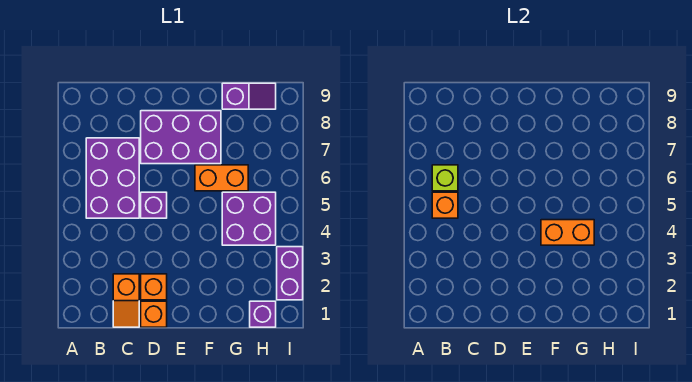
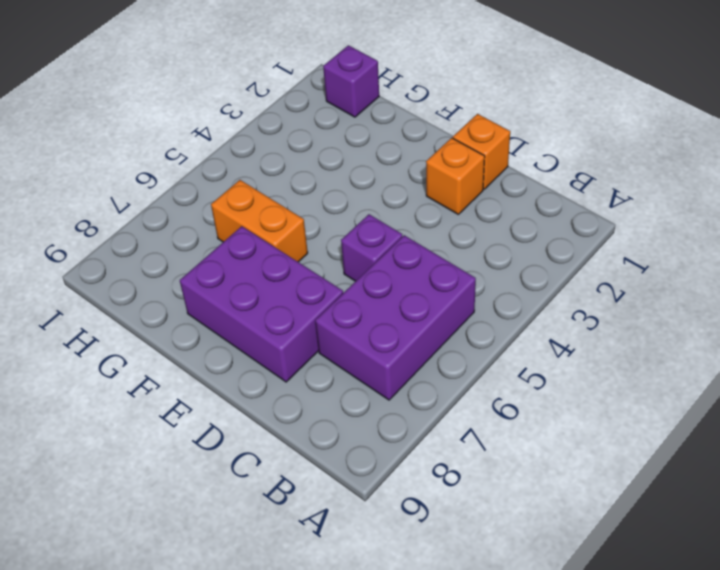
none -> orange 1x2 slope [113,274,139,327]
none -> purple 2x2 brick [222,192,276,245]
none -> purple 1x2 slope [222,83,276,109]

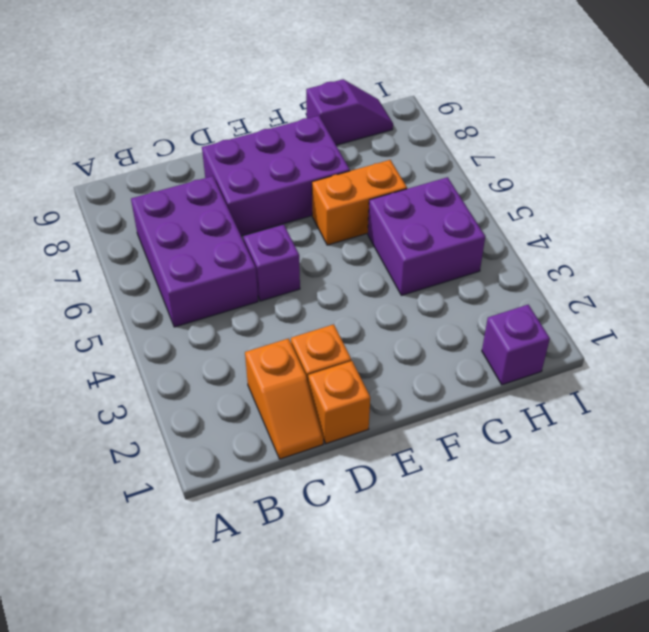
none -> purple 1x2 brick [277,247,303,300]
none -> orange 1x1 brick [432,192,458,218]
none -> lime 1x1 brick [432,165,458,191]

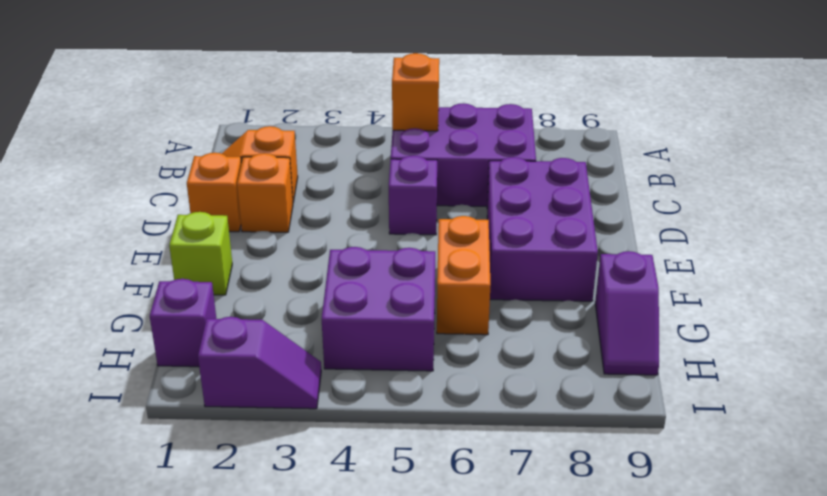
lime 1x1 brick [169,212,232,295] -> lime 1x1 brick moved to [432,165,458,191]
purple 1x2 slope [198,317,321,409] -> purple 1x2 brick [277,247,303,300]
none -> orange 1x2 brick [541,220,594,245]

